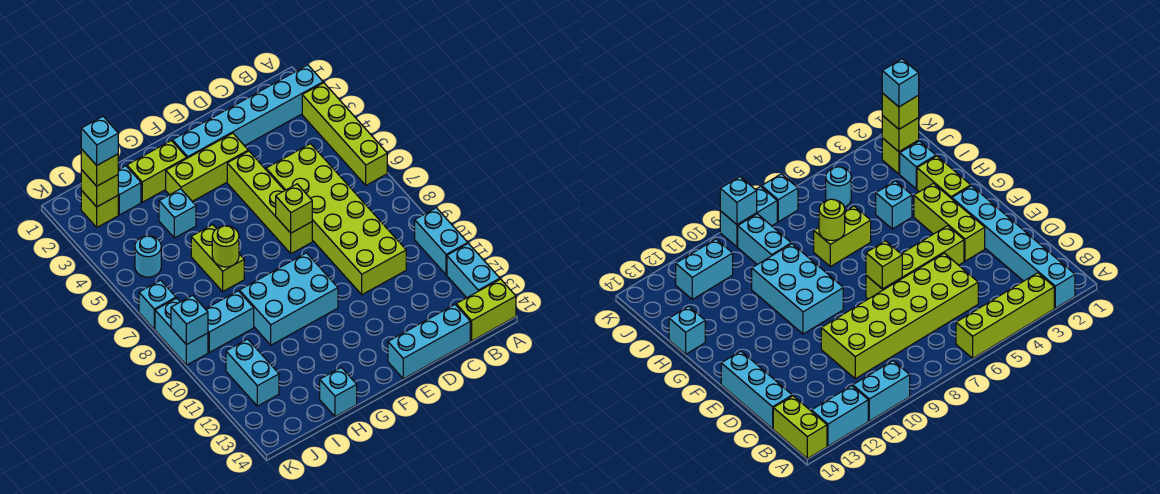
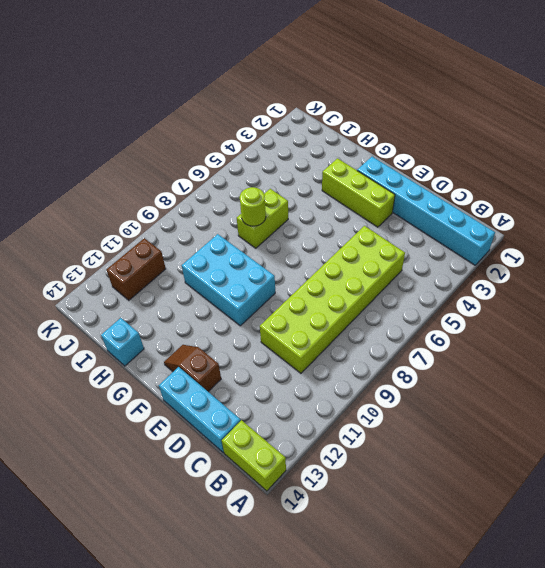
brown 1x2 slope [164,345,221,392] -> none
brown 1x2 brick [106,238,166,300] -> cyan 1x2 brick [226,339,279,406]
none -> lime 1x4 brick [302,83,387,185]
none -> cyan 1x2 brick [415,208,468,275]
none -> cyan 1x2 brick [447,244,500,298]

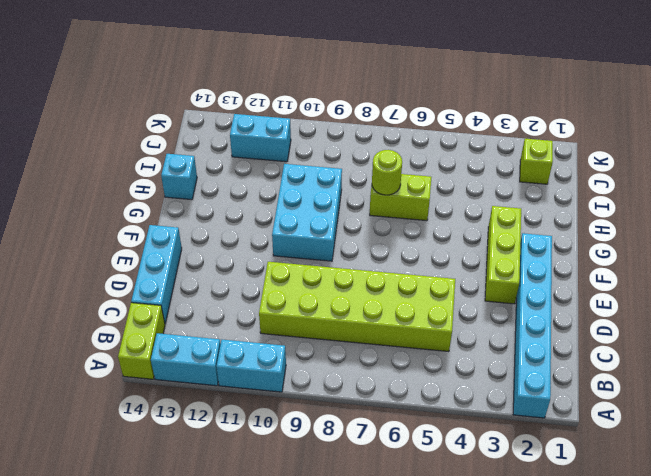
none -> lime 1x4 brick [302,83,387,185]
none -> lime 1x4 brick [227,151,312,254]
none -> lime 1x2 brick [127,141,187,202]

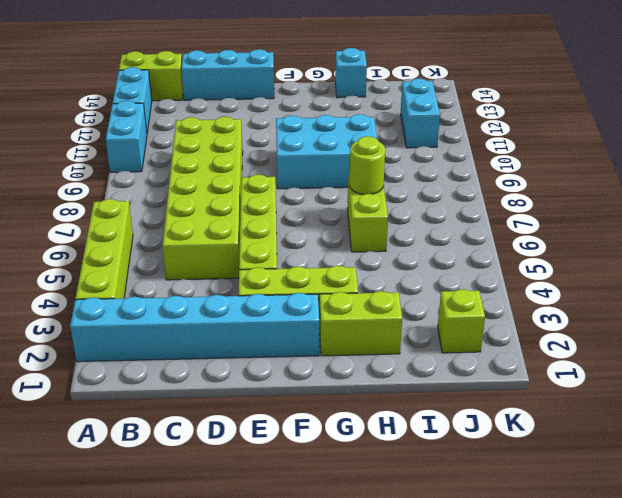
none -> cyan 1x1 brick [159,189,196,238]
none -> cyan 1x1 brick [118,166,141,215]
none -> cyan 1x2 brick [206,291,254,352]

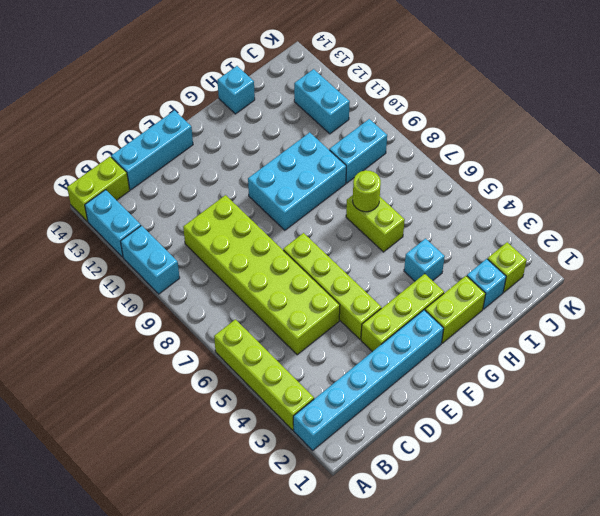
none -> cyan 1x1 round brick [135,236,161,277]
none -> cyan 1x1 brick [139,280,176,329]
none -> cyan 1x2 brick [155,298,208,365]

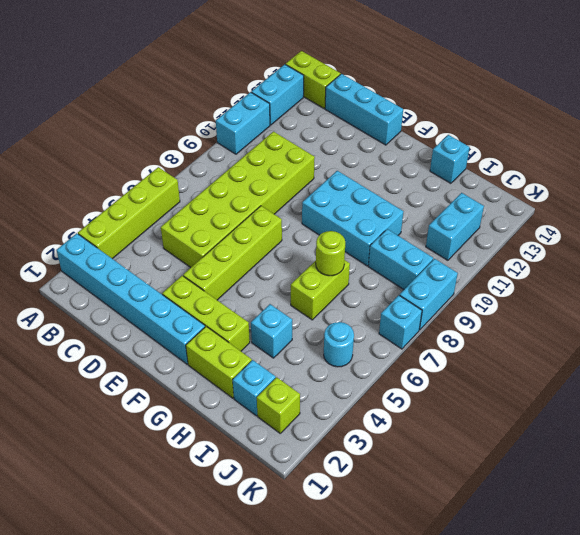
none -> lime 1x1 brick [276,184,312,233]
none -> lime 1x1 brick [81,170,118,207]
none -> cyan 1x1 brick [171,295,208,345]

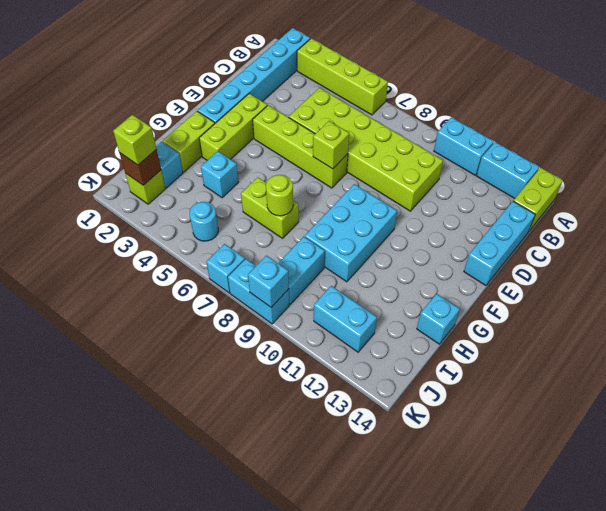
brown 1x1 brick [120,149,161,185] -> lime 1x1 brick [81,170,118,207]
none -> cyan 1x1 brick [81,116,118,165]

